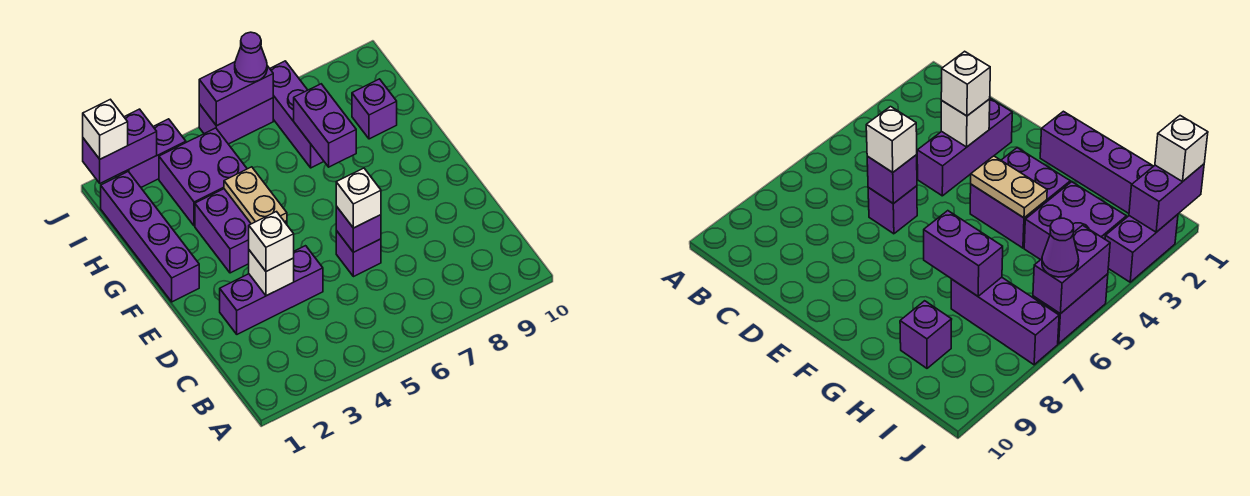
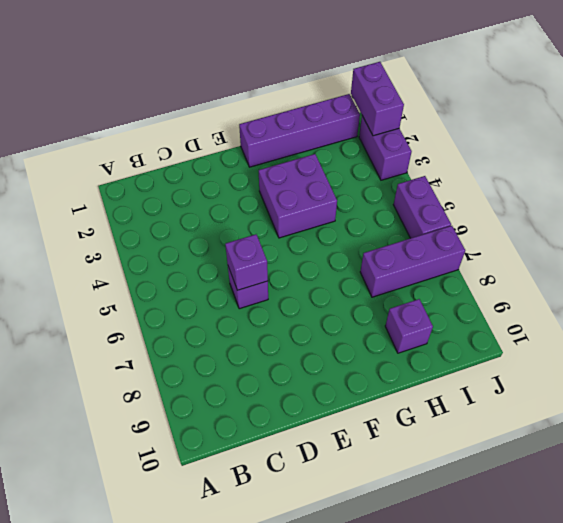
none -> purple 1x3 brick [220,246,323,334]
none -> purple 2x2 brick [159,128,247,226]
none -> white 1x1 brick [249,250,294,296]

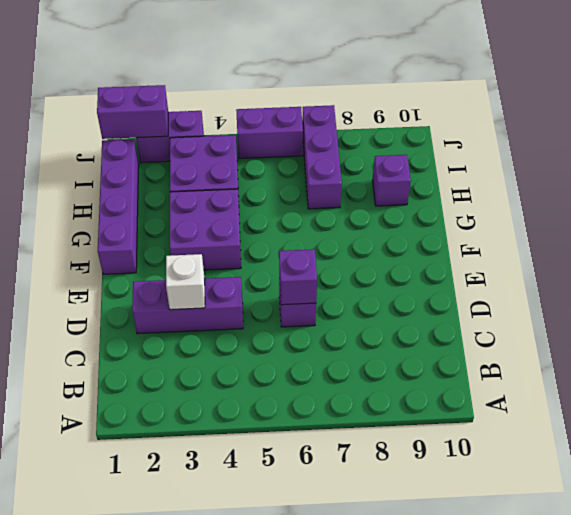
none -> tan 1x2 plate [224,167,287,224]
none -> purple 1x2 brick [294,84,356,167]
none -> purple 1x2 brick [199,62,273,126]

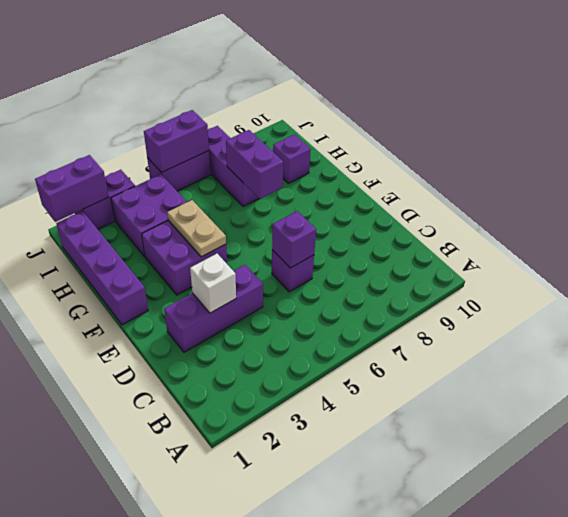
none -> white 1x1 brick [249,212,294,271]
none -> white 1x1 brick [336,168,381,228]
none -> white 1x1 brick [83,99,128,159]

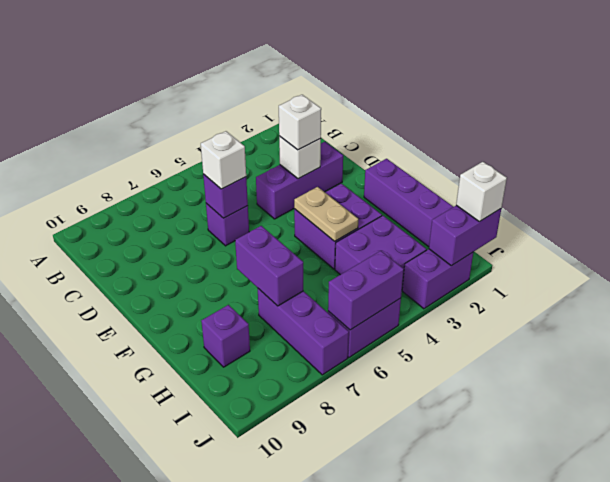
none -> purple 1x1 cone [235,32,267,82]

